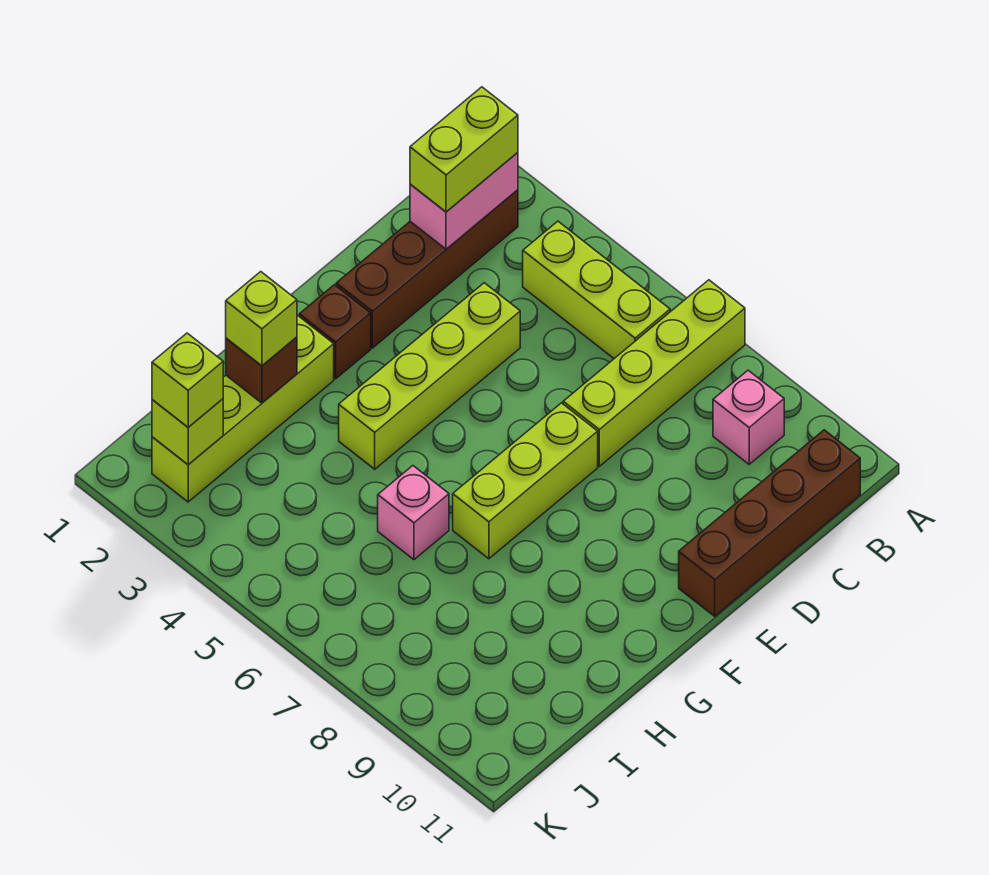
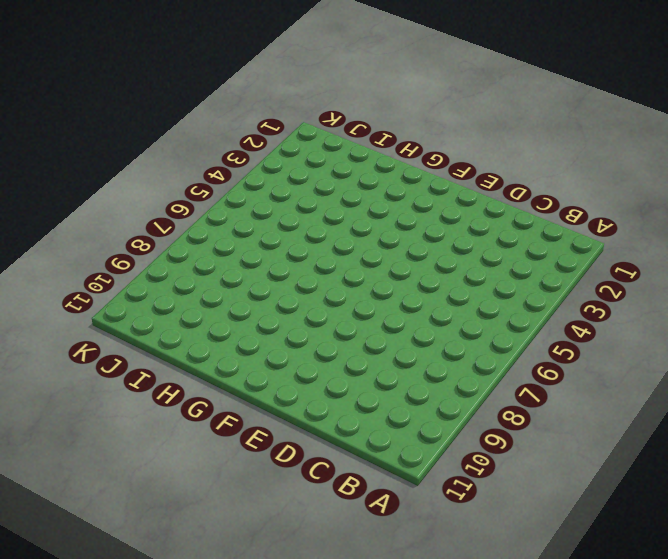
none -> lime 1x4 brick [563,280,745,466]
none -> brown 1x4 brick [336,190,518,348]
none -> lime 1x3 brick [523,221,670,358]

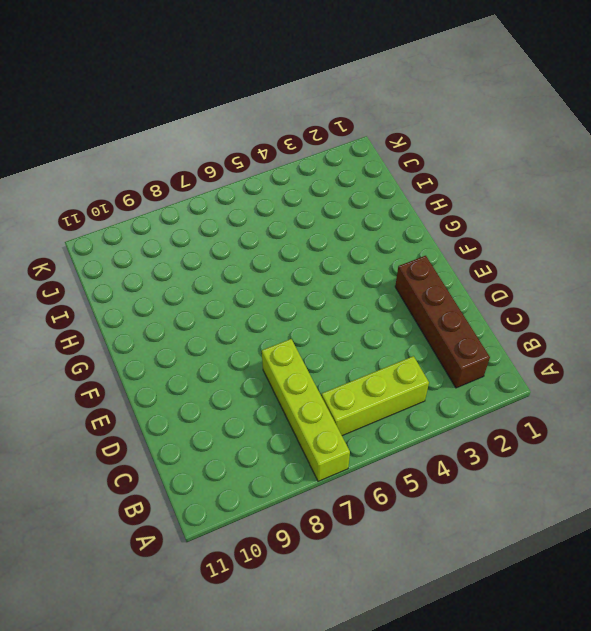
none -> pink 1x1 brick [713,370,784,464]
none -> brown 1x4 brick [679,430,860,616]
none -> lime 1x4 brick [339,283,520,469]

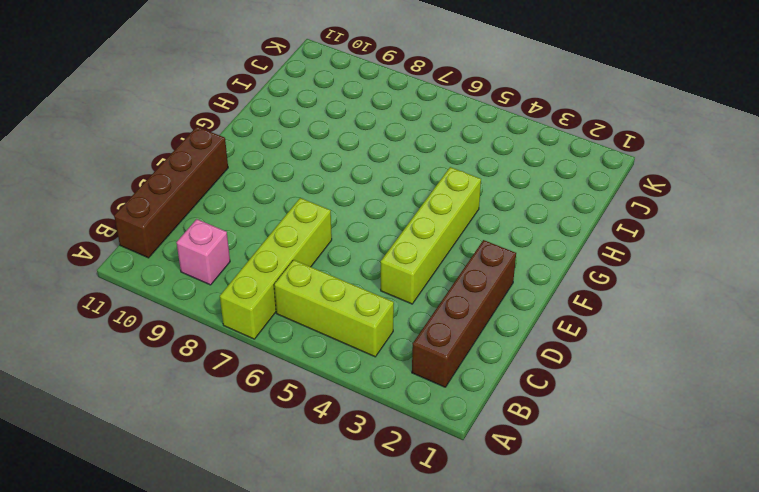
none -> lime 1x3 brick [453,403,598,559]
none -> brown 1x1 brick [299,285,371,379]
none -> lime 1x4 brick [152,315,334,502]

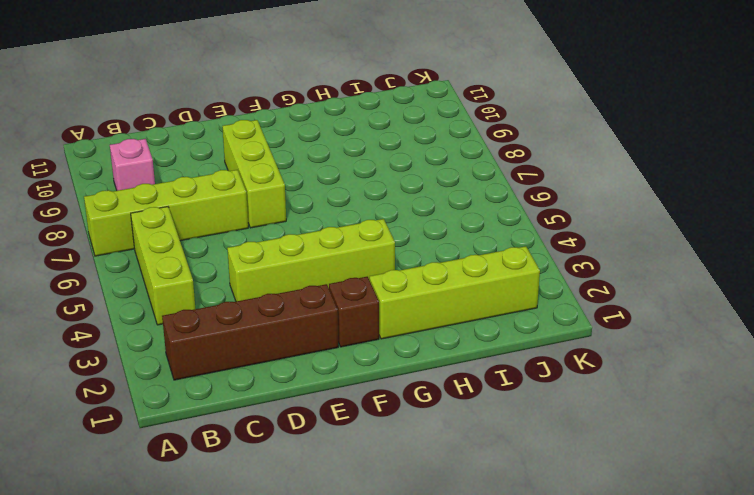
lime 1x3 brick [222,120,286,228] -> lime 1x3 brick turned to [453,403,598,559]
none -> brown 1x4 brick [679,430,860,616]
none -> pink 1x1 brick [378,466,449,560]
none -> pink 1x2 brick [410,153,518,249]

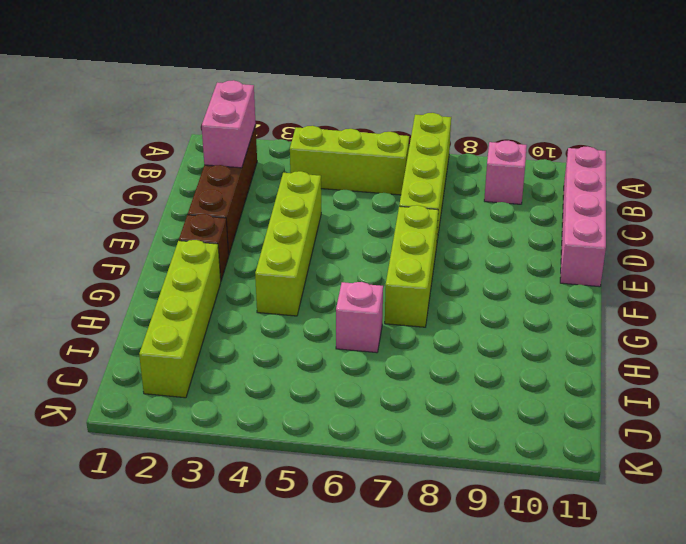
pink 1x4 brick [560,146,606,287] -> brown 1x4 brick [679,430,860,616]
none -> brown 1x1 brick [226,337,297,403]
none -> lime 1x1 brick [152,399,223,465]
none -> lime 1x2 brick [410,87,518,212]

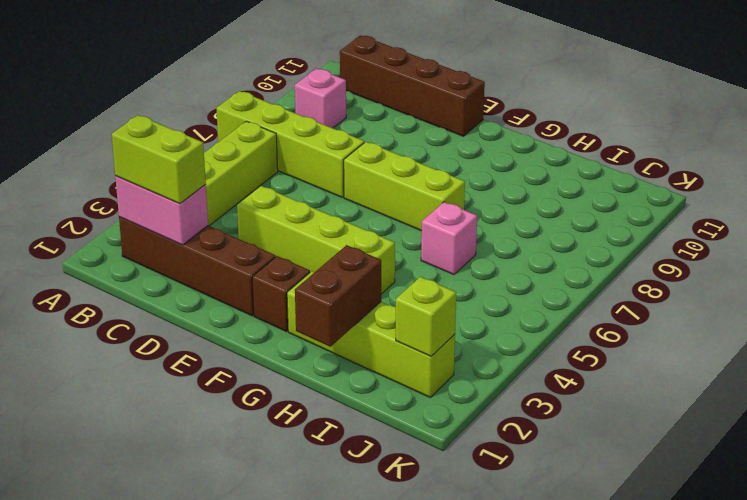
brown 1x2 brick [295,245,381,347] -> brown 1x1 brick [226,337,297,403]
none -> lime 1x1 brick [226,272,297,366]
none -> lime 1x1 brick [152,333,223,427]

